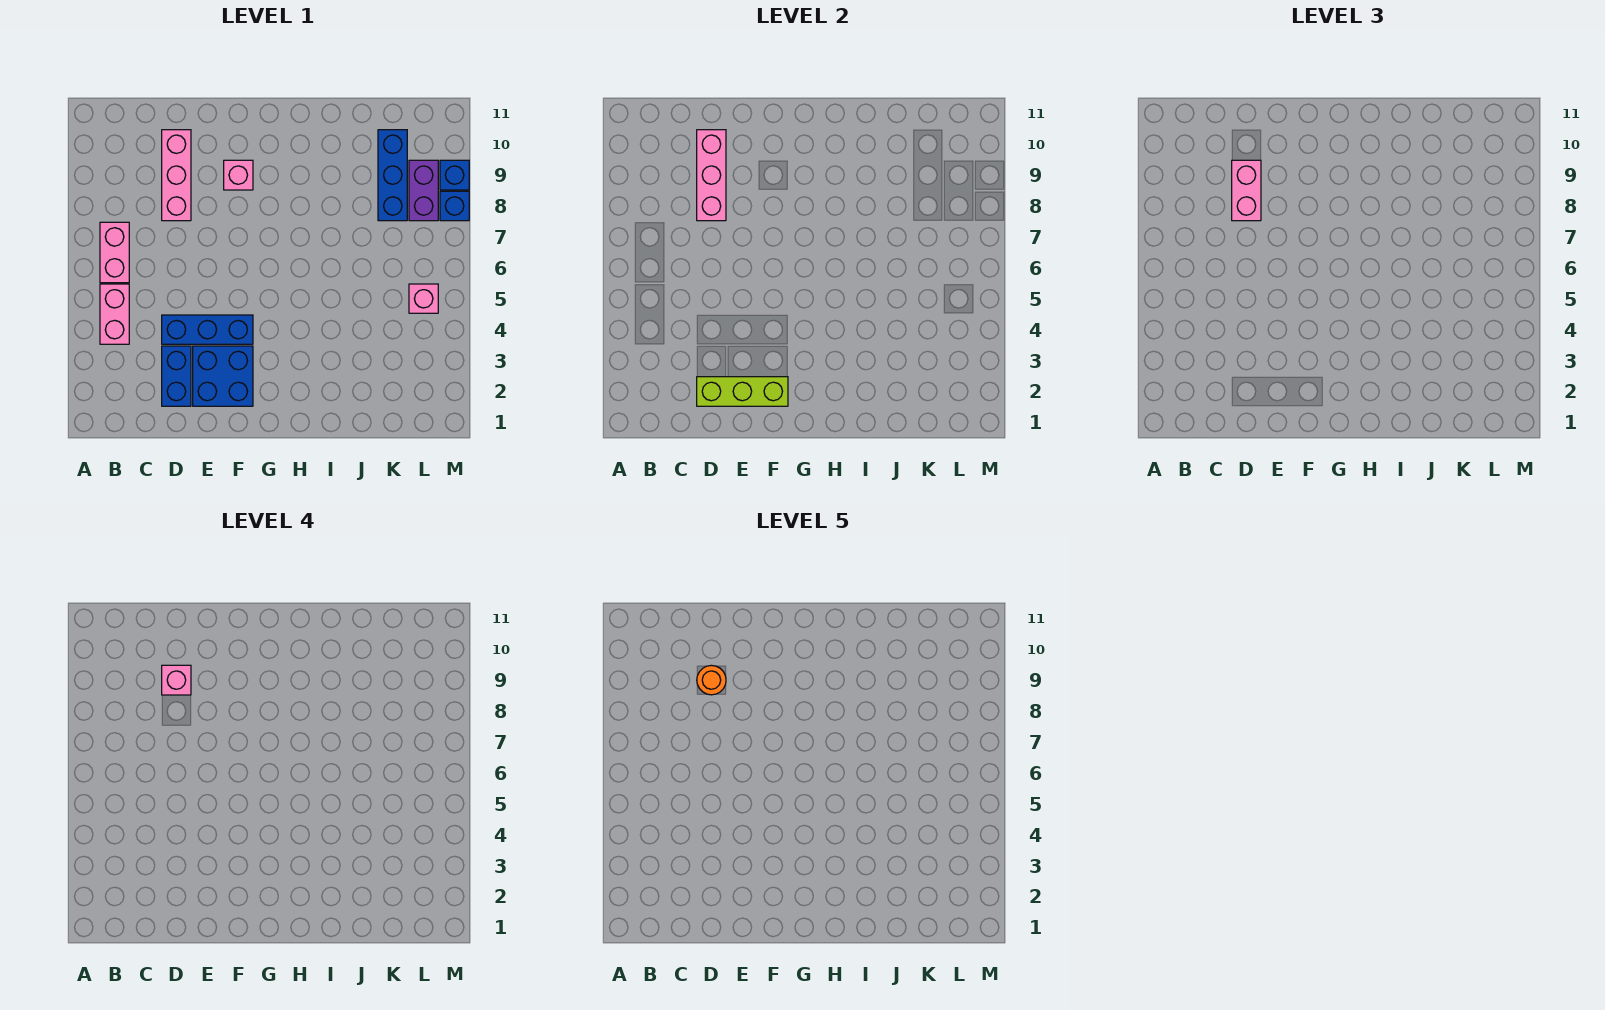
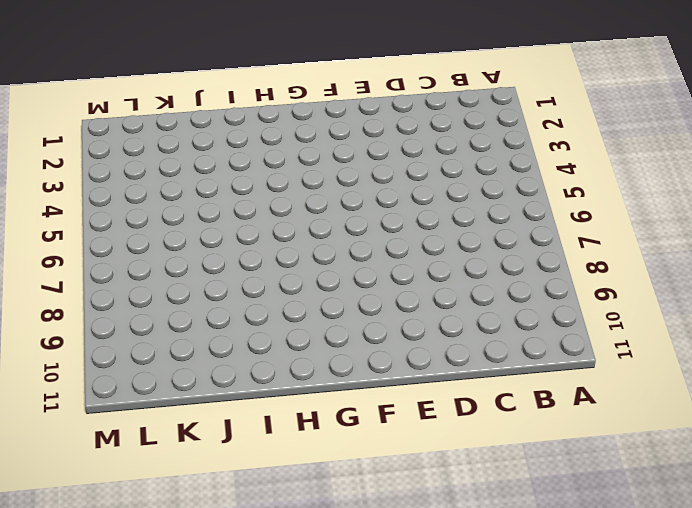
none -> pink 1x2 brick [100,284,129,344]
none -> pink 1x2 brick [100,222,129,283]
none -> blue 1x2 brick [162,346,191,406]

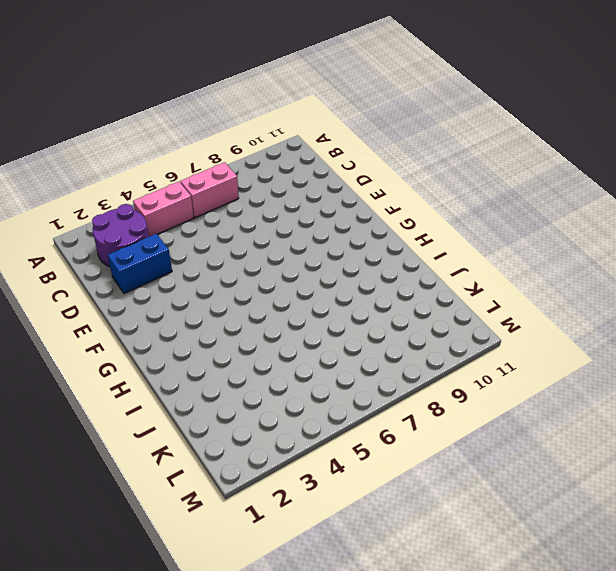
purple 2x2 round brick [92,204,149,267] -> none
none -> blue 1x3 brick [162,315,253,344]
none -> pink 1x3 brick [162,130,191,221]
none -> blue 2x2 brick [193,346,253,406]

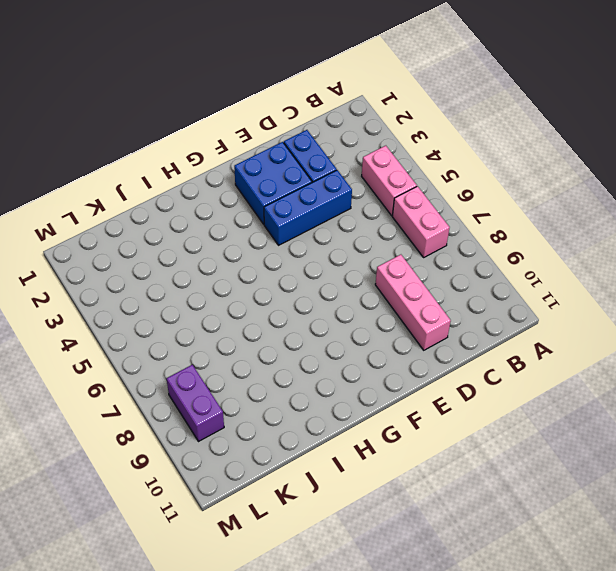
none -> pink 1x1 brick [224,160,253,190]
none -> blue 1x3 brick [378,130,407,221]
none -> pink 1x1 brick [409,284,438,313]

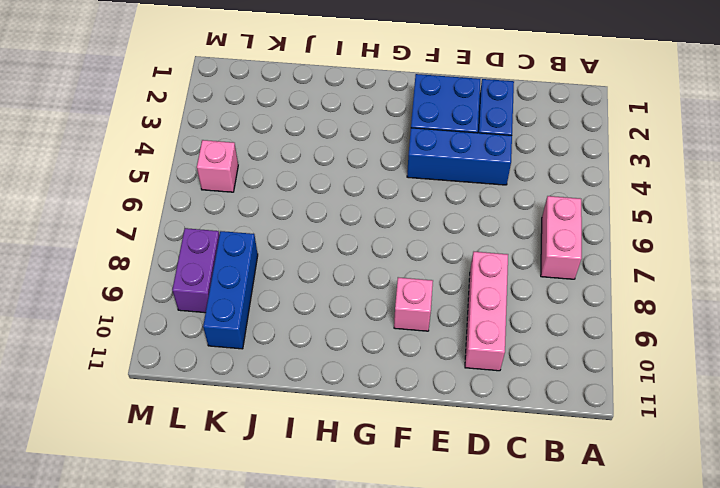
none -> pink 1x2 brick [100,284,129,344]
none -> blue 1x1 brick [440,191,469,221]
none -> blue 1x1 brick [440,160,469,190]

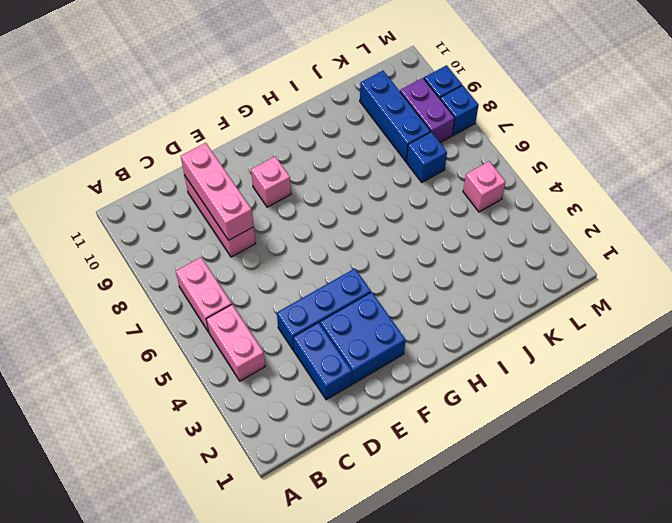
blue 1x1 brick [406,132,447,182] -> none
none -> lime 1x3 brick [697,377,788,406]
none -> pink 1x2 brick [1232,160,1261,221]
none -> pink 1x1 brick [162,665,191,695]

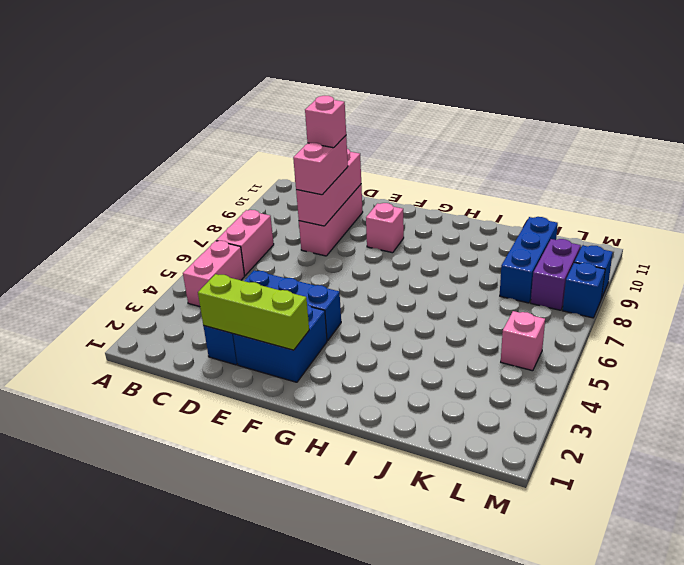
none -> orange 1x1 round brick [697,665,726,695]

